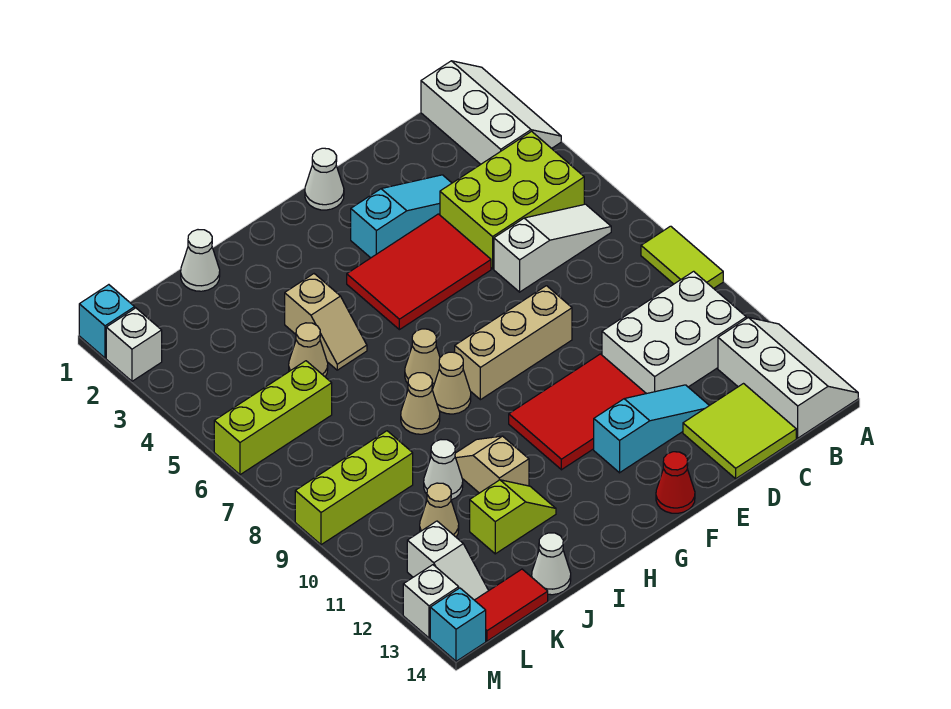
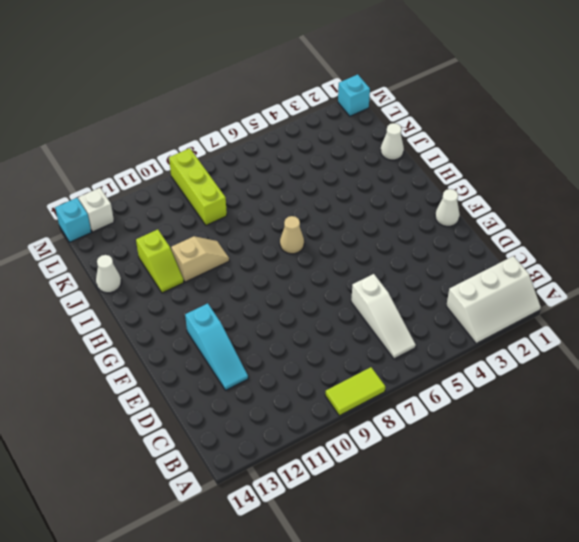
none -> white 2x3 slope [718,318,858,438]
none -> lime 2x3 brick [440,131,584,269]
none -> white 2x3 brick [602,271,746,394]
none -> lime 2x2 tile [683,384,796,479]

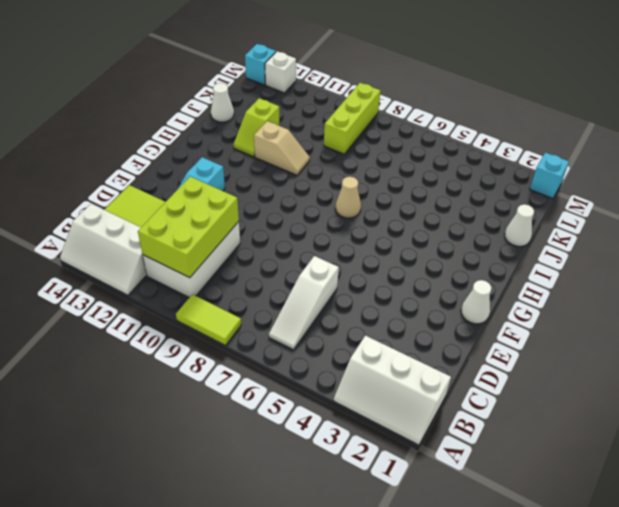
lime 2x3 brick [138,177,239,278] -> lime 2x3 brick moved to [440,131,584,269]
none -> cyan 1x3 slope [351,175,452,258]
none -> red 2x3 tile [347,214,491,330]
none -> tan 1x3 brick [455,286,572,400]
none -> red 2x3 tile [509,354,646,470]

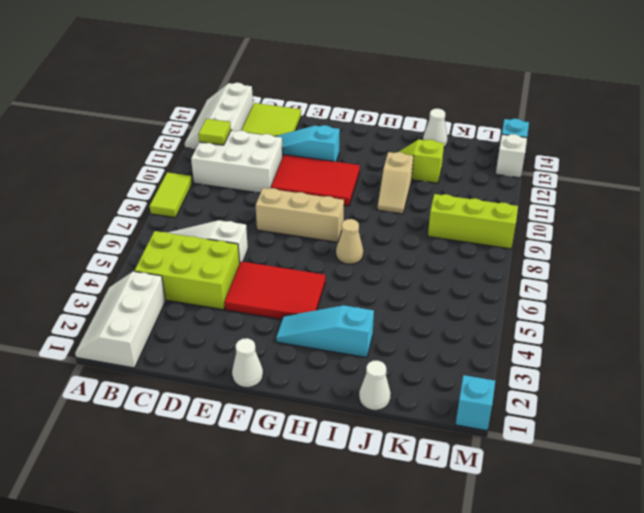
lime 1x1 tile [199,119,231,145] -> none
cyan 1x3 slope [276,305,374,358] -> cyan 1x3 slope moved to [351,175,452,258]
none -> red 1x1 cone [656,452,695,513]
none -> tan 1x1 cone [432,352,471,414]
none -> tan 1x2 slope [285,274,367,370]
none -> tan 1x1 cone [401,373,440,434]

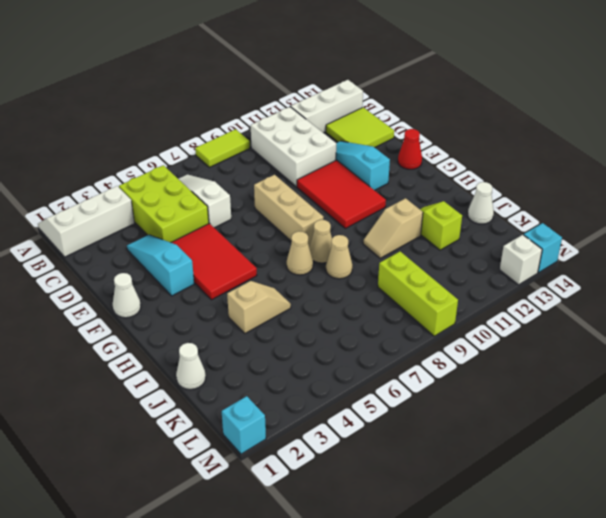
none -> tan 1x1 cone [289,323,328,377]
none -> white 1x1 cone [424,440,463,500]
none -> lime 1x3 brick [214,361,332,475]
none -> tan 1x1 cone [420,483,459,537]

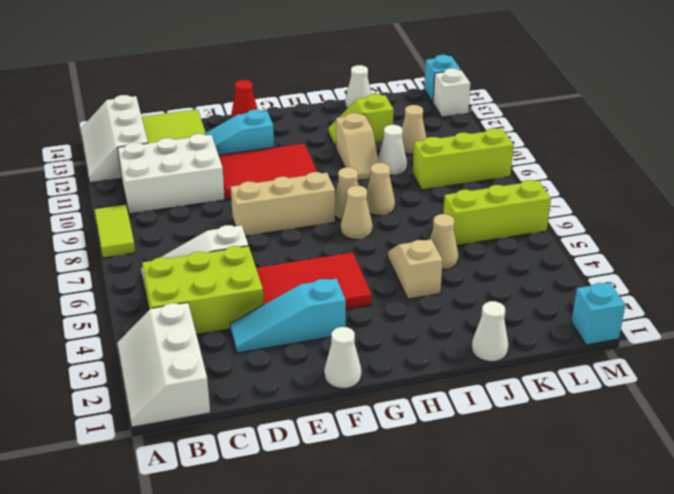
none -> red 1x2 tile [475,569,548,641]
none -> white 1x2 slope [407,521,489,600]
none -> white 1x1 brick [106,308,162,381]

